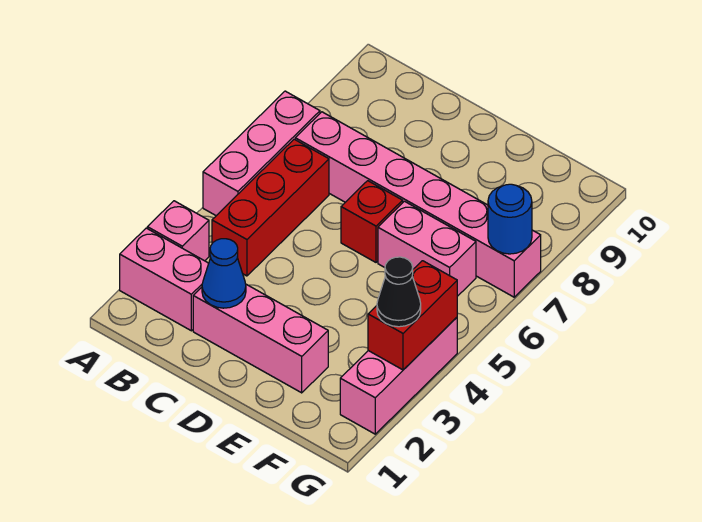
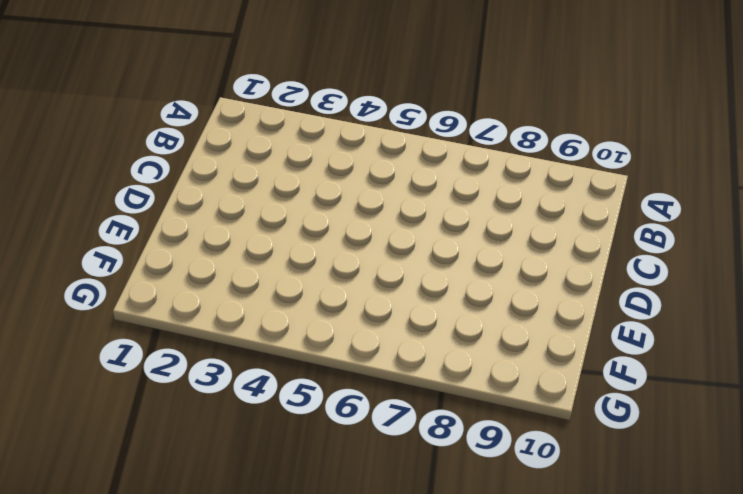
none -> pink 1x2 brick [120,228,209,331]
none -> pink 1x1 brick [147,201,209,261]
none -> pink 1x3 brick [203,91,320,216]

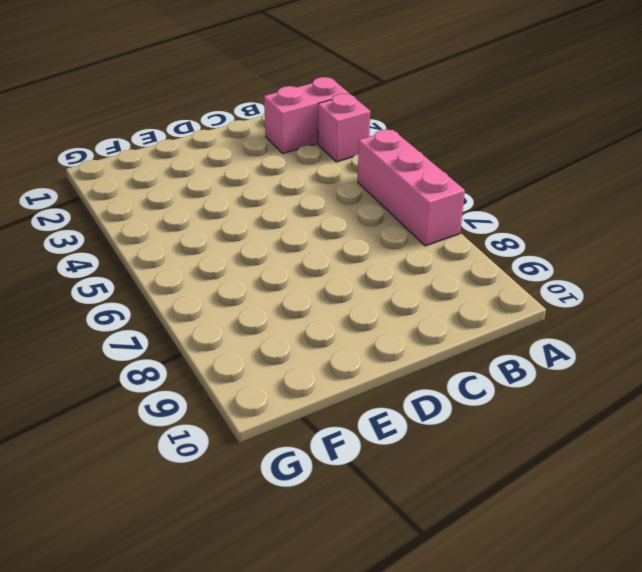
none -> red 1x3 brick [212,139,329,276]
none -> pink 1x6 brick [295,112,541,297]
none -> pink 1x3 brick [193,284,328,393]

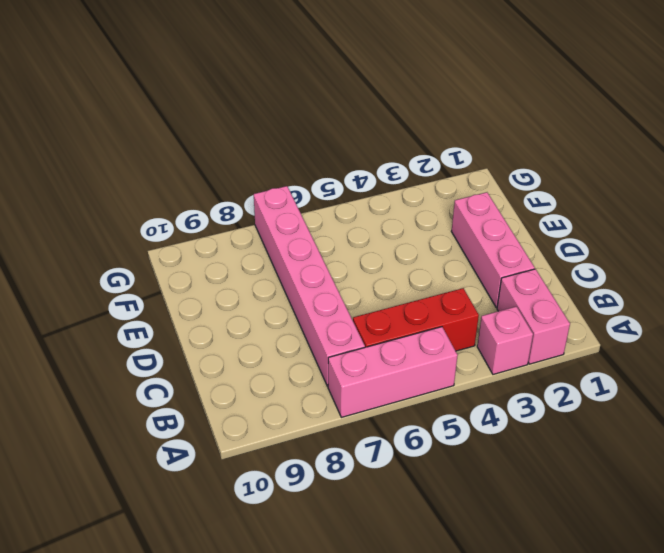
none -> red 1x1 brick [341,181,403,262]
none -> pink 1x2 brick [378,201,476,296]
none -> pink 1x3 brick [340,317,457,434]

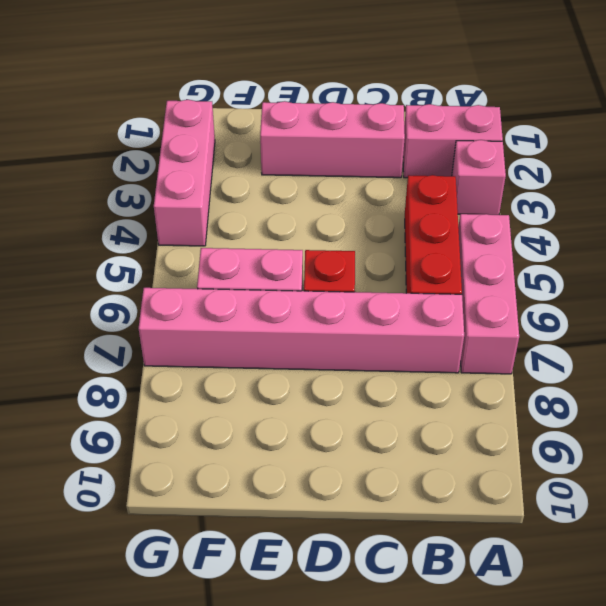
none -> blue 1x1 cone [202,239,246,308]
none -> red 1x2 brick [368,261,457,370]
none -> blue 1x1 round brick [488,184,532,254]

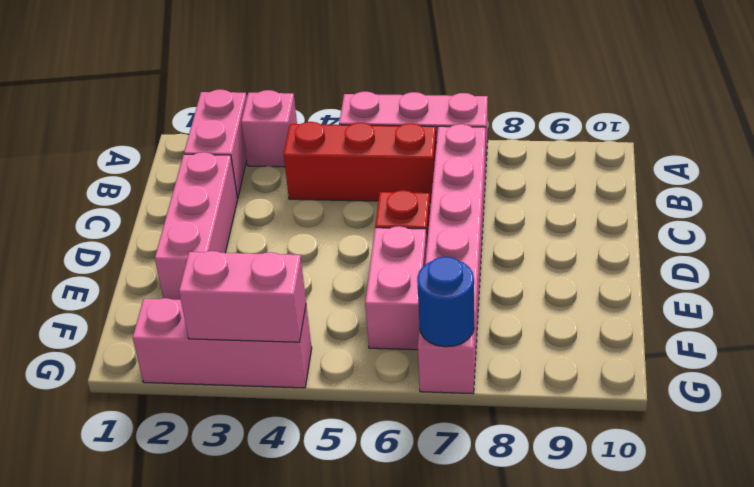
pink 1x2 brick [179,251,306,342] -> red 1x2 brick [368,261,457,370]
none -> blue 1x1 cone [202,239,246,308]
none -> black 1x1 cone [377,257,421,327]

